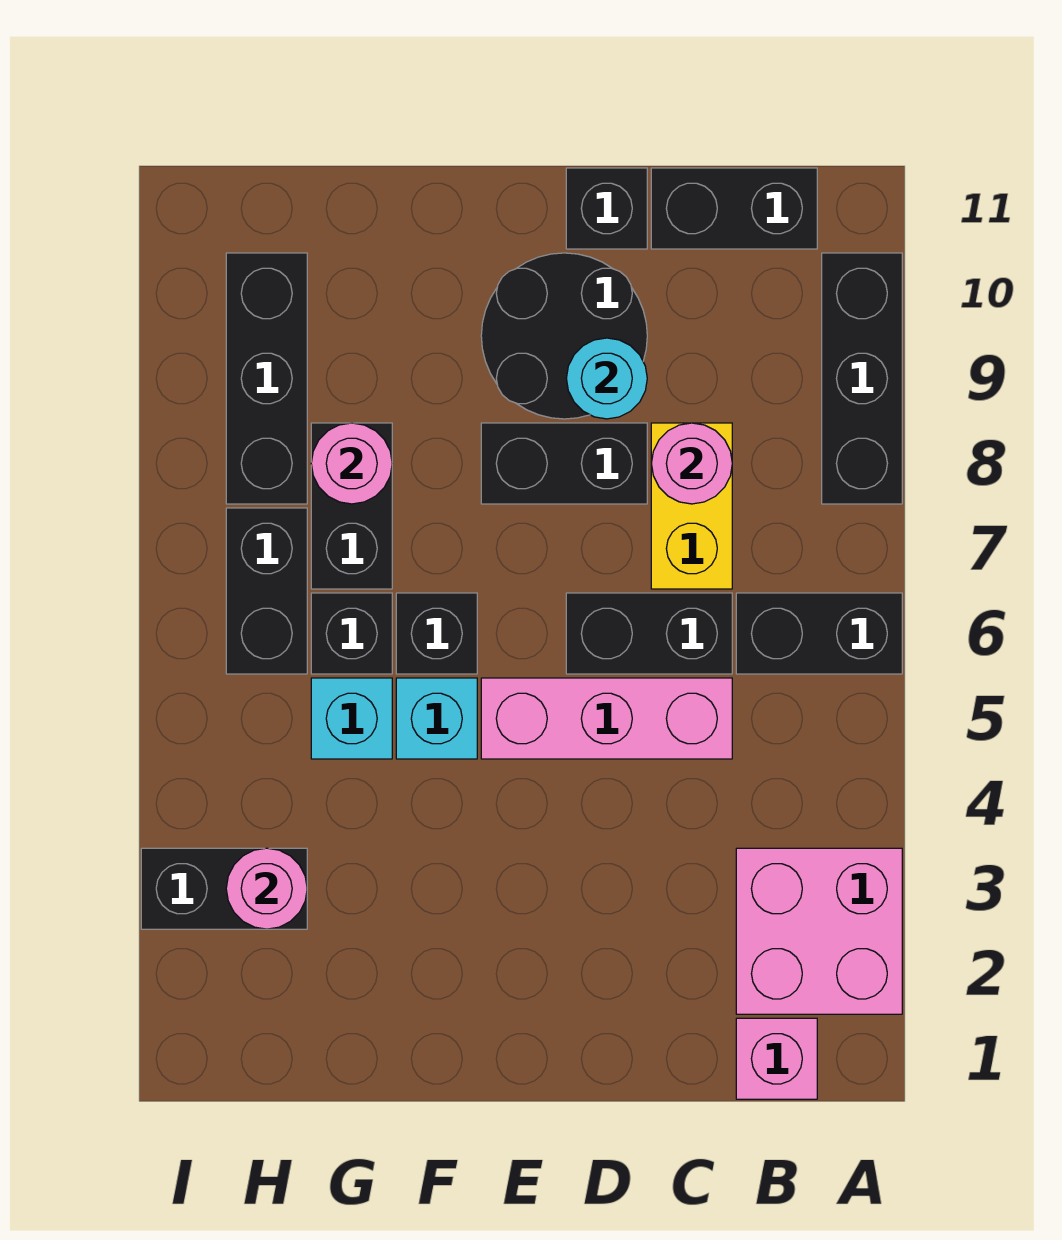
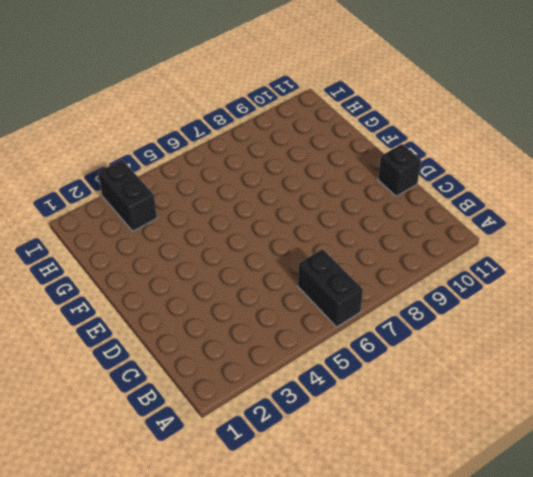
none -> pink 2x2 brick [736,848,902,1014]
none -> black 1x3 brick [822,253,902,504]
none -> pink 1x1 brick [736,1018,817,1099]

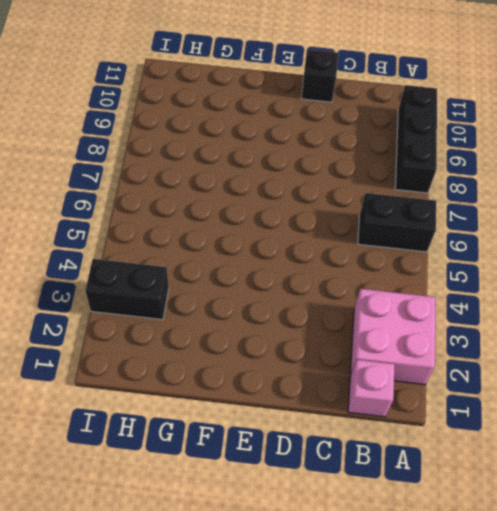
none -> black 1x2 brick [651,168,817,249]
none -> pink 1x3 brick [481,678,732,759]
none -> black 1x2 brick [566,593,732,674]

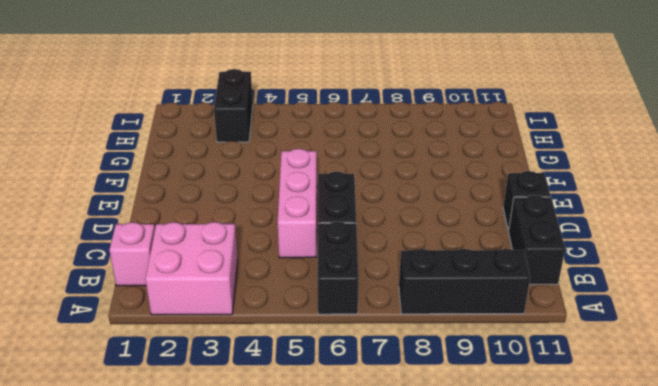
none -> yellow 1x2 brick [651,423,732,589]
none -> black 1x2 brick [481,423,647,504]
none -> black 2x2 round brick [481,253,647,419]

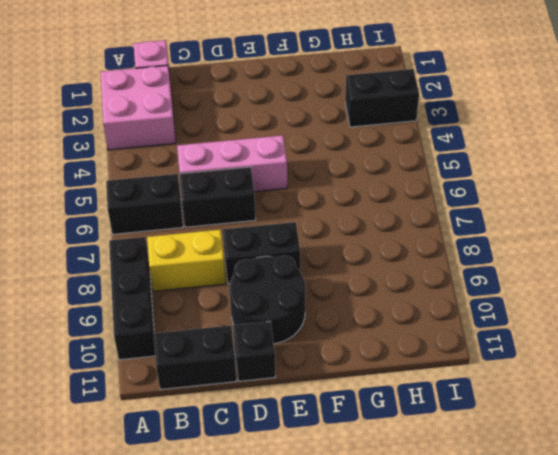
yellow 1x2 brick [147,229,226,291] -> yellow 1x2 brick turned to [651,423,732,589]
none -> cyan 1x1 brick [396,678,477,759]
none -> black 1x1 brick [396,593,477,674]
none -> cyan 1x1 brick [311,678,392,759]

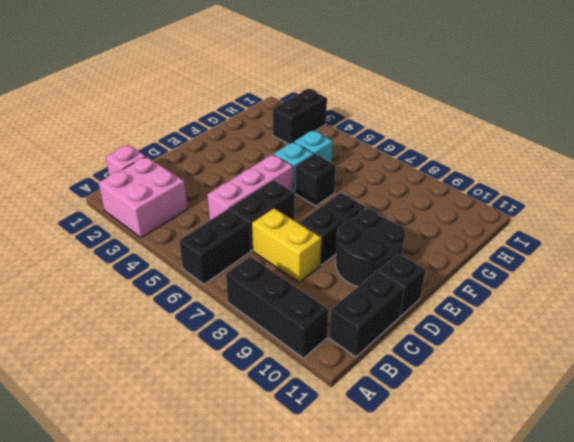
none -> black 1x1 brick [311,593,392,674]
none -> black 1x2 brick [311,423,392,589]
none -> black 1x2 brick [226,508,307,674]

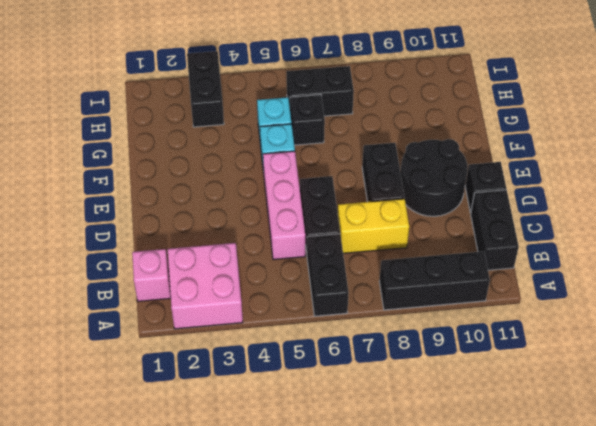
none -> black 1x1 brick [396,593,477,674]
none -> black 1x2 brick [311,423,392,589]
none -> black 1x3 brick [226,253,307,504]

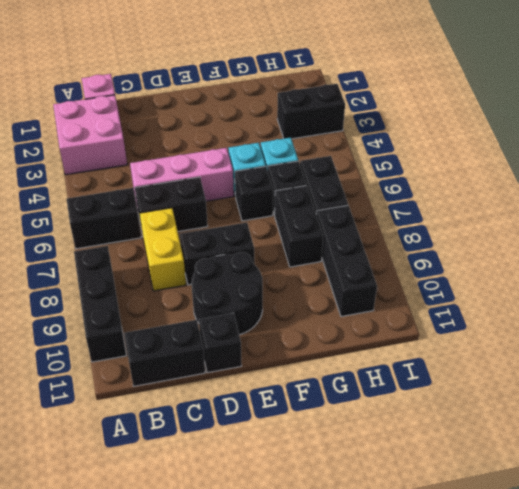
none -> pink 1x1 round brick [651,423,732,504]
none -> cyan 1x1 round brick [566,338,647,419]
none -> pink 1x1 round brick [311,423,392,504]

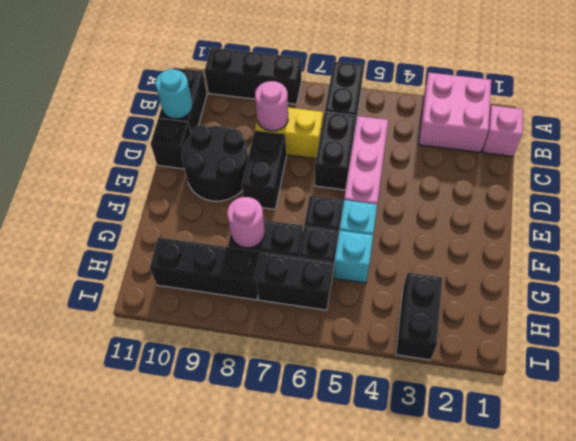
cyan 1x1 round brick [155,69,193,119] -> cyan 1x1 round brick moved to [566,338,647,419]
none -> pink 1x1 round brick [226,848,307,929]

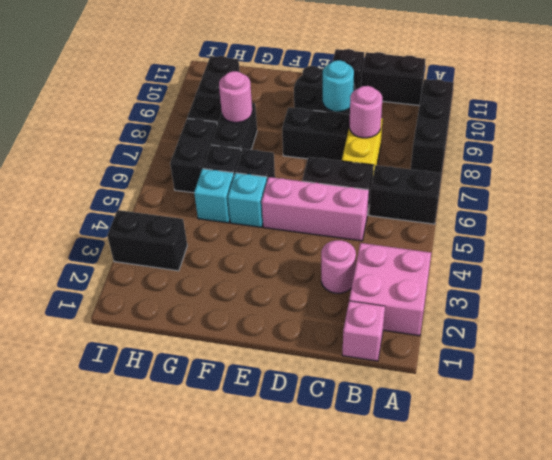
pink 1x1 round brick [321,240,356,293] -> pink 1x1 round brick moved to [226,848,307,929]

